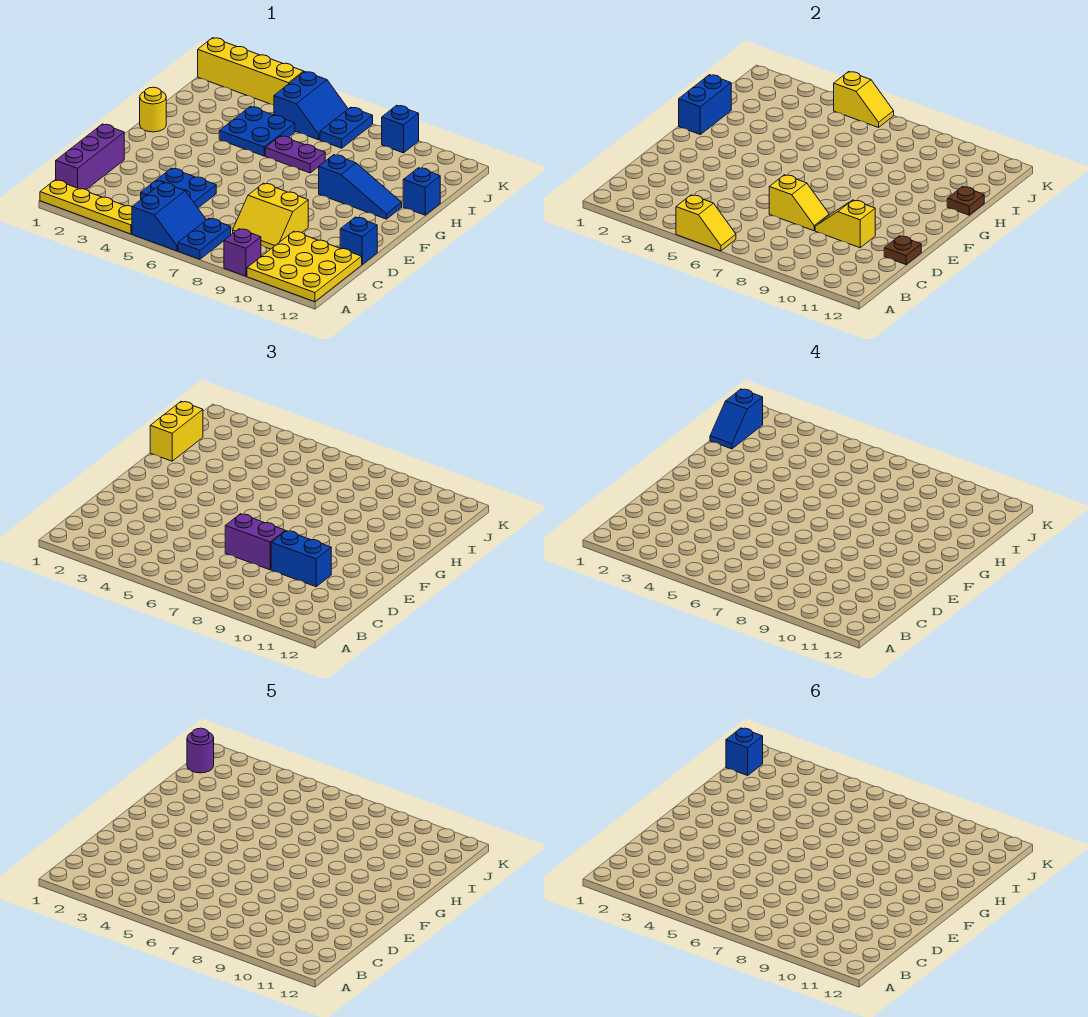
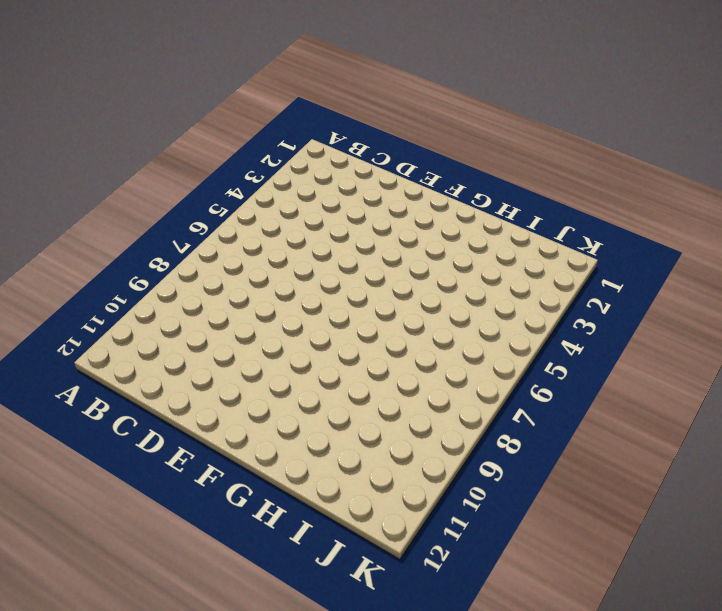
none -> yellow 1x4 plate [40,180,132,234]
none -> blue 2x2 slope [132,183,206,251]
none -> blue 1x2 plate [178,219,231,259]
none -> purple 1x1 brick [224,229,261,276]

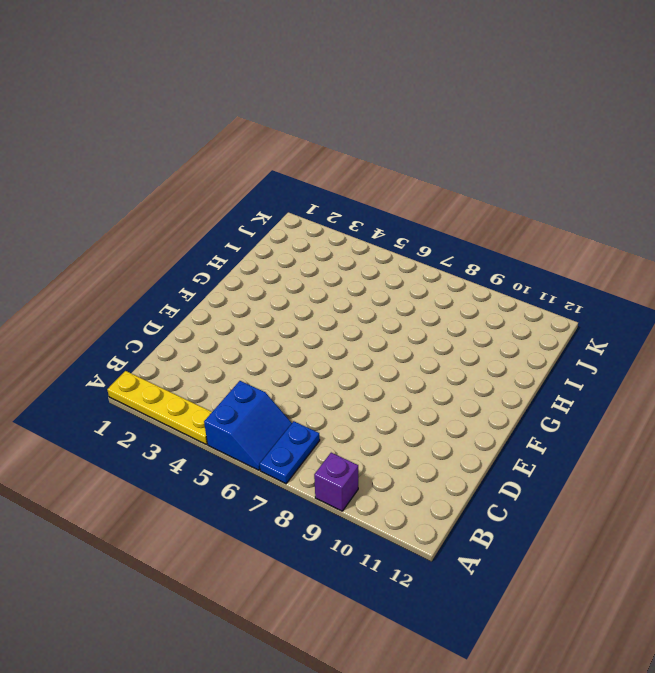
none -> yellow 3x3 plate [247,231,362,302]
none -> purple 1x3 brick [56,124,124,190]
none -> blue 2x2 plate [141,168,216,208]
none -> yellow 2x2 slope [233,183,308,249]

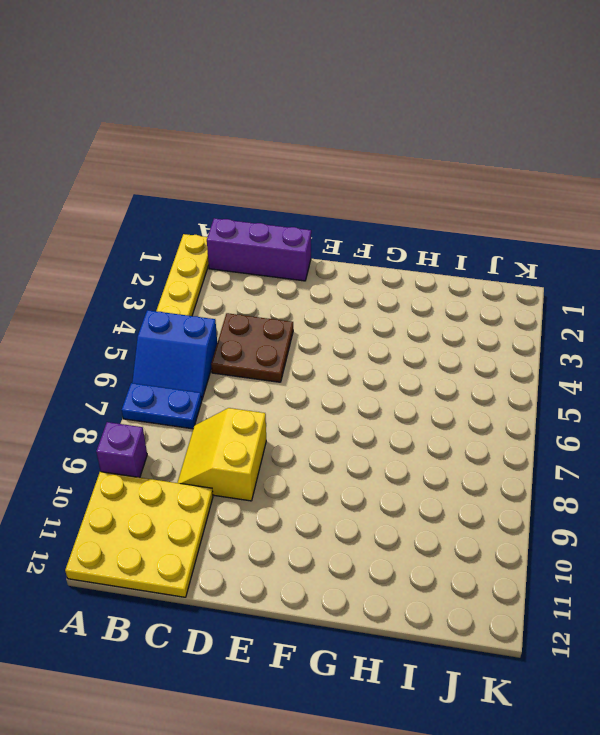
brown 2x2 plate [211,313,293,382] -> blue 2x2 plate [141,168,216,208]
none -> blue 1x1 brick [340,217,377,264]
none -> yellow 1x1 round brick [140,87,166,132]
none -> blue 1x3 slope [319,155,402,219]
none -> blue 2x2 plate [219,107,295,156]

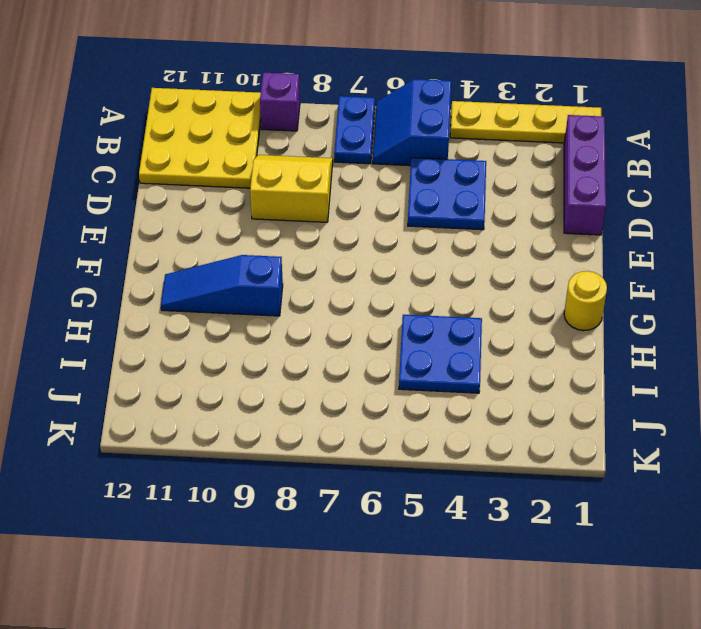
none -> blue 1x1 brick [340,217,377,264]
none -> purple 1x2 plate [265,136,325,173]
none -> blue 1x1 brick [403,168,440,215]
none -> blue 2x2 slope [274,72,348,140]

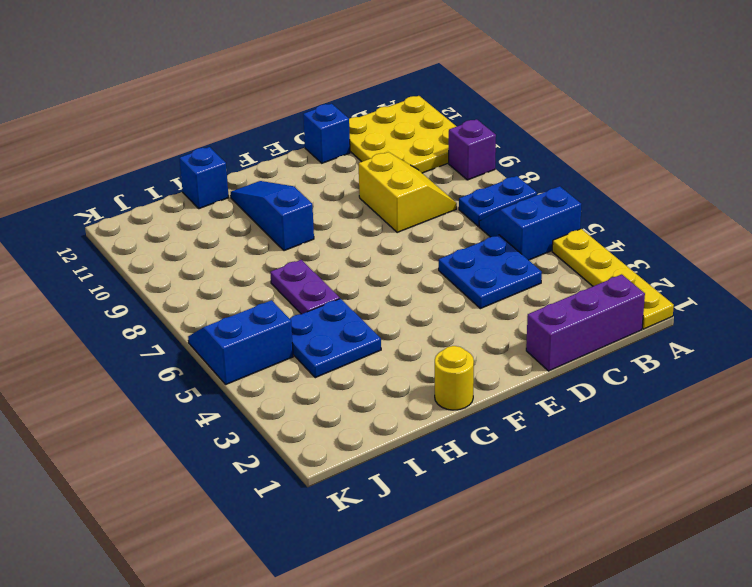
none -> blue 1x2 plate [320,107,373,148]
none -> yellow 1x4 brick [198,38,304,105]
none -> blue 1x1 brick [382,105,419,153]
none -> yellow 1x2 slope [676,195,736,251]

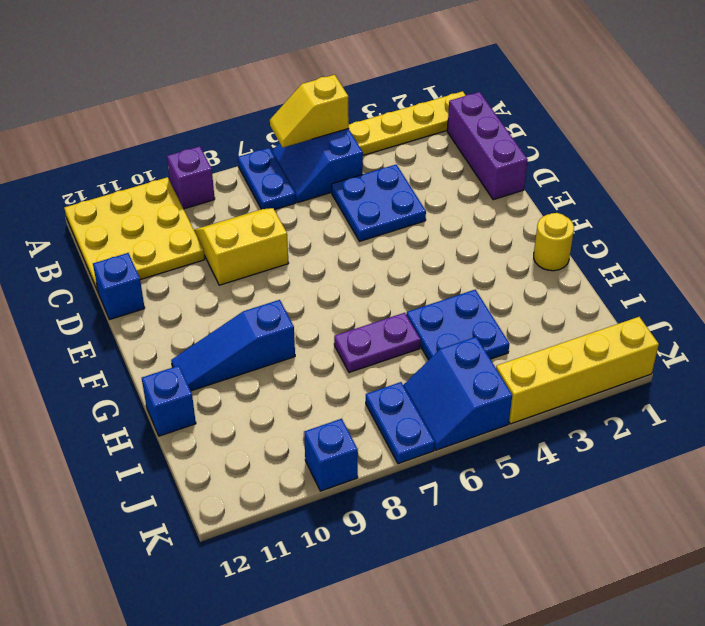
none -> yellow 1x2 slope [769,175,829,231]
none -> yellow 1x2 slope [815,200,875,248]
none -> brown 1x1 plate [884,236,921,265]
none -> blue 1x2 brick [679,75,731,134]

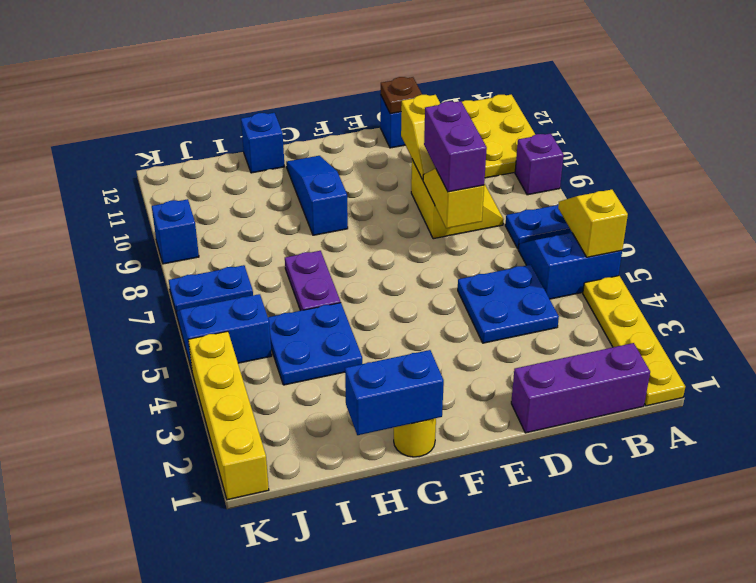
none -> brown 1x1 plate [947,187,984,215]
none -> yellow 1x2 slope [834,72,894,127]
none -> blue 1x2 brick [271,531,331,587]
none -> yellow 1x2 brick [150,401,203,461]

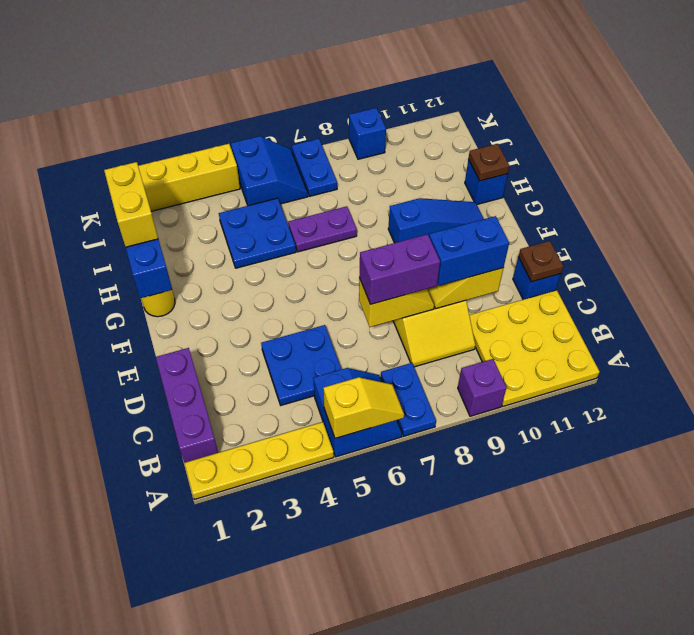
none -> yellow 1x2 slope [834,72,894,127]
none -> blue 1x2 slope [710,389,763,449]
none -> purple 1x1 round brick [187,728,214,773]
none -> blue 1x1 brick [726,728,763,775]

